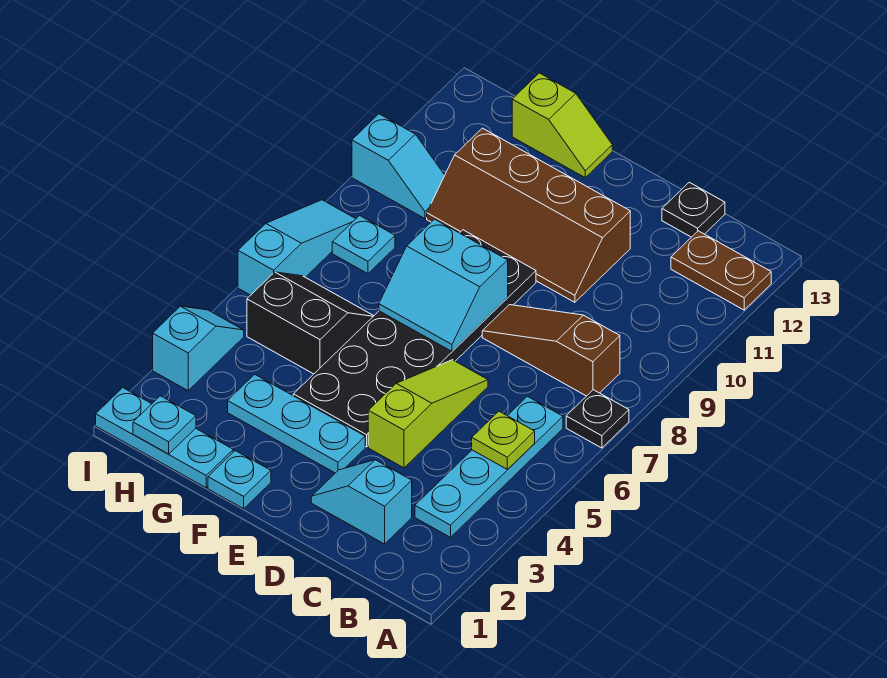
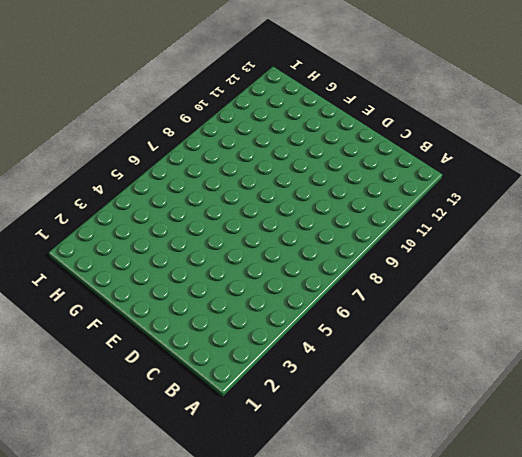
none -> black 1x1 plate [566,390,629,448]
none -> brown 1x2 plate [671,231,771,310]
none -> cyan 1x4 plate [415,396,563,537]

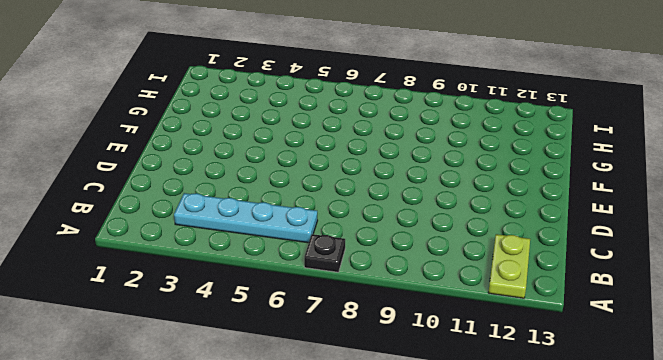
lime 1x2 plate [488,234,530,298] -> brown 1x2 plate [671,231,771,310]
none -> brown 1x3 slope [482,305,620,396]
none -> cyan 1x2 slope [311,460,412,544]
none -> black 1x1 plate [662,182,725,237]

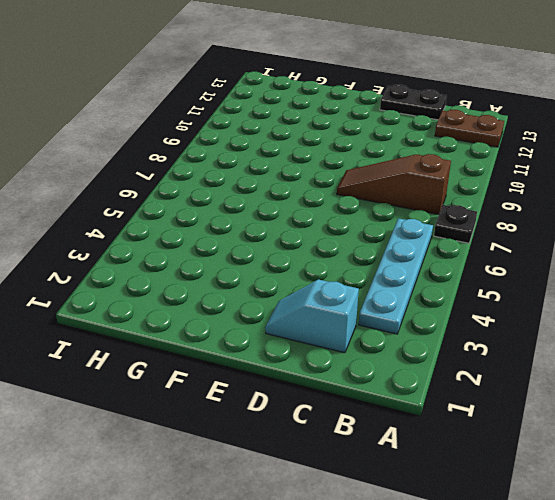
black 1x2 plate [380,85,447,120] -> black 1x1 plate [662,182,725,237]
none -> lime 1x3 slope [368,360,488,468]
none -> brown 2x4 slope [427,128,630,302]
none -> cyan 1x3 plate [228,374,365,473]

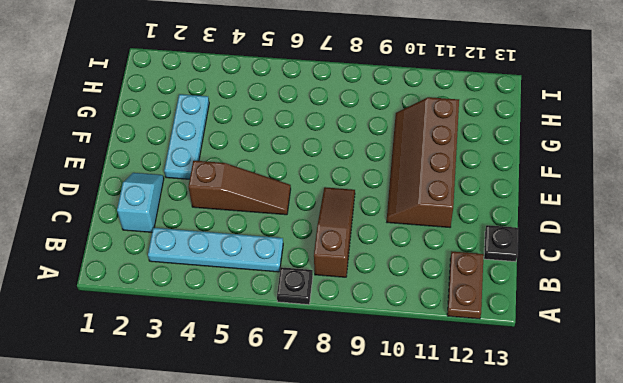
brown 1x3 slope [188,161,291,215] -> lime 1x3 slope [368,360,488,468]
none -> black 2x6 plate [293,230,536,447]
none -> cyan 1x1 plate [208,451,271,509]
none -> lime 1x2 slope [512,73,612,177]

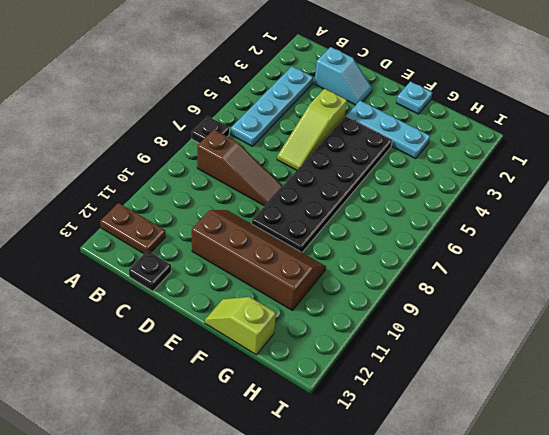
none -> cyan 1x3 plate [96,388,233,488]
none -> black 2x2 slope [247,272,373,374]
none -> cyan 1x1 plate [332,216,395,274]

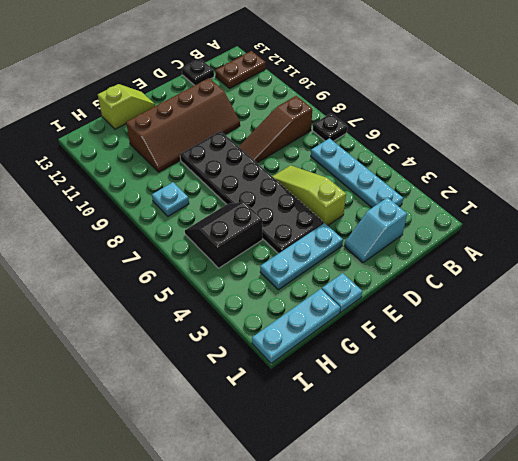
none -> cyan 1x2 slope [352,114,445,218]
none -> cyan 1x2 slope [153,306,244,391]
none -> cyan 1x3 slope [238,200,356,295]

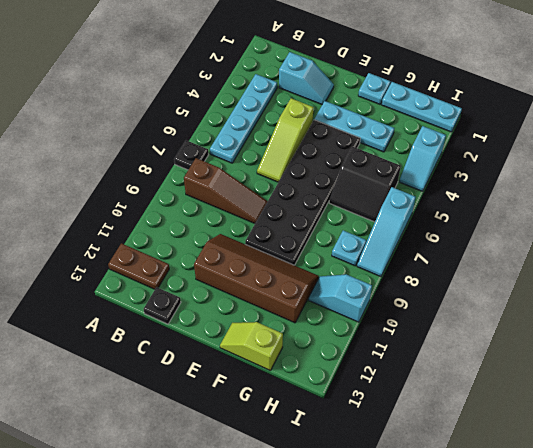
none -> lime 1x1 plate [472,411,535,470]
none -> cyan 2x2 slope [379,219,508,351]
none -> cyan 1x1 plate [133,396,196,454]

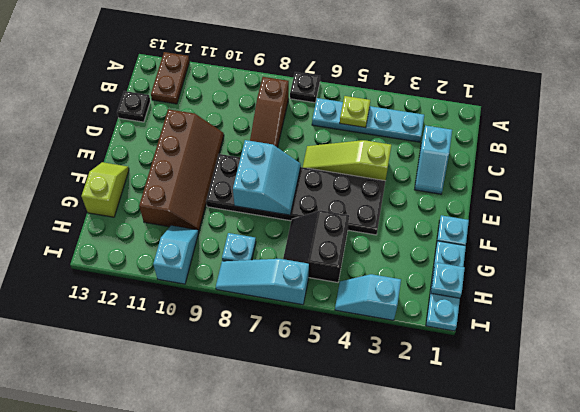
none -> cyan 1x3 plate [228,374,365,473]

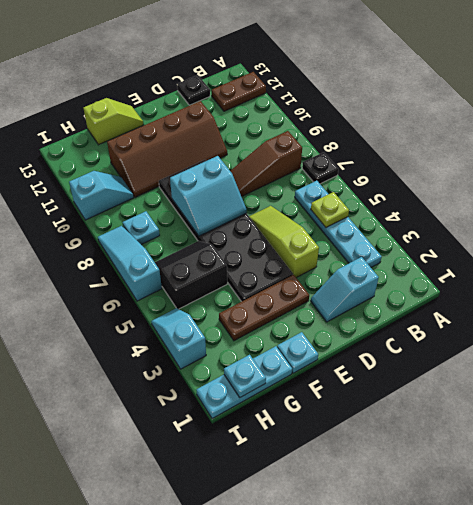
brown 1x3 plate [219,275,309,341] -> cyan 1x3 plate [228,374,365,473]

